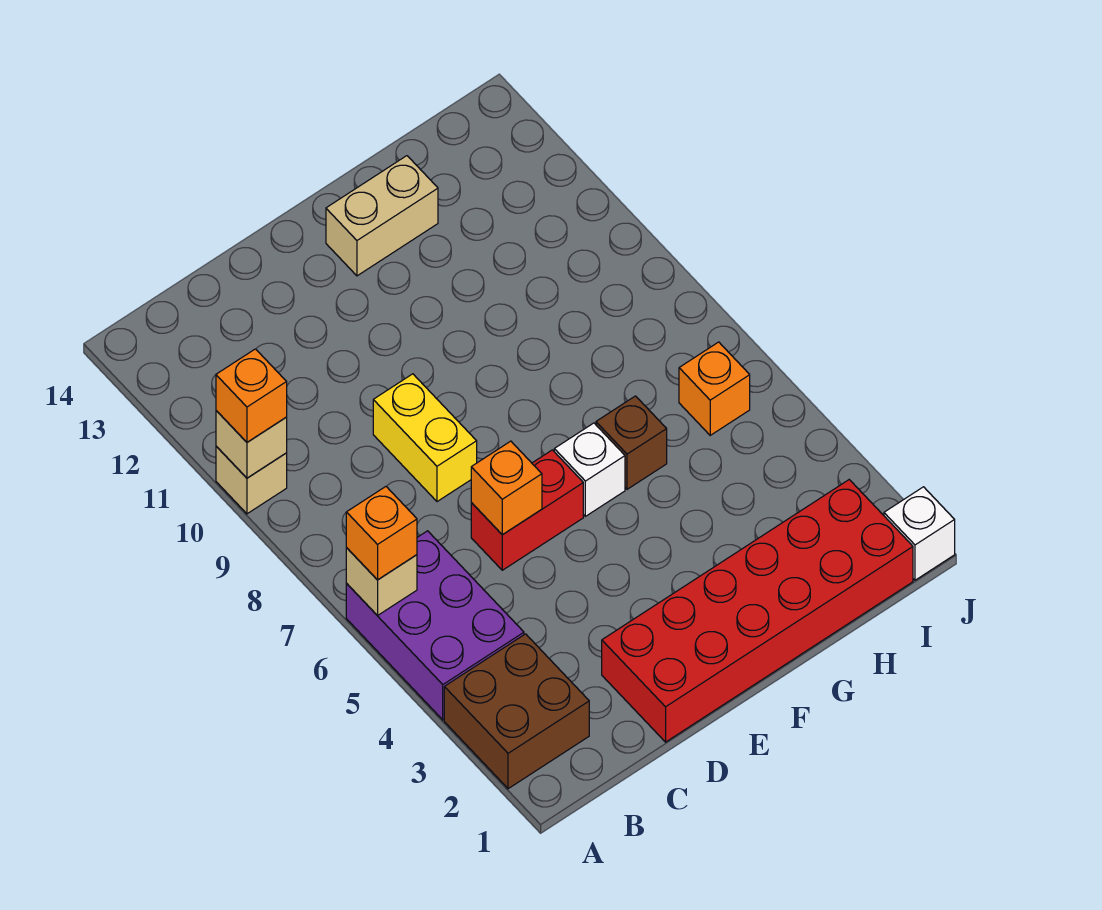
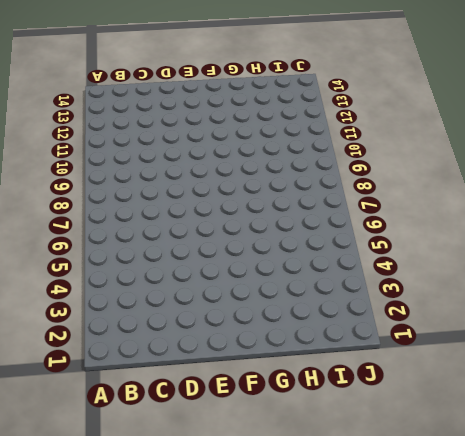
none -> brown 2x2 brick [444,634,589,789]
none -> purple 2x3 brick [346,531,524,720]
none -> tan 1x1 brick [216,446,287,514]

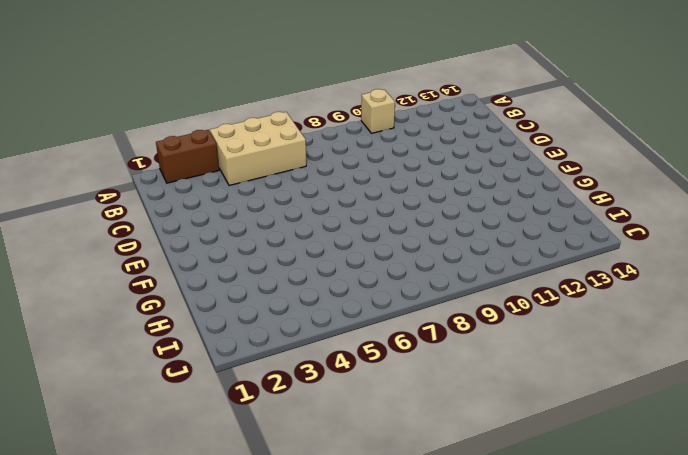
brown 1x2 brick [156,130,219,183] -> brown 2x2 brick [444,634,589,789]
tan 2x3 brick [210,112,306,185] -> purple 2x3 brick [346,531,524,720]
none -> red 2x6 brick [602,480,913,742]
none -> red 1x2 brick [471,450,583,570]
none -> yellow 1x2 brick [373,374,477,502]

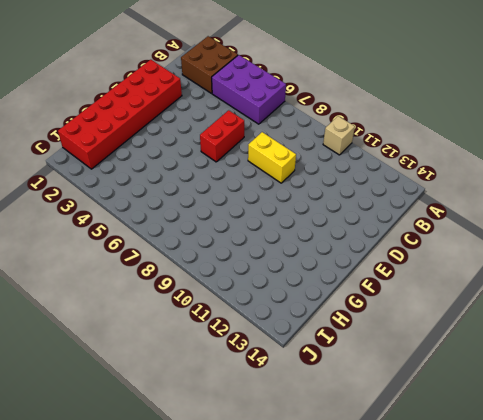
none -> white 1x1 brick [554,423,625,516]
none -> tan 1x2 brick [326,156,438,276]
none -> brown 1x1 brick [596,396,667,489]

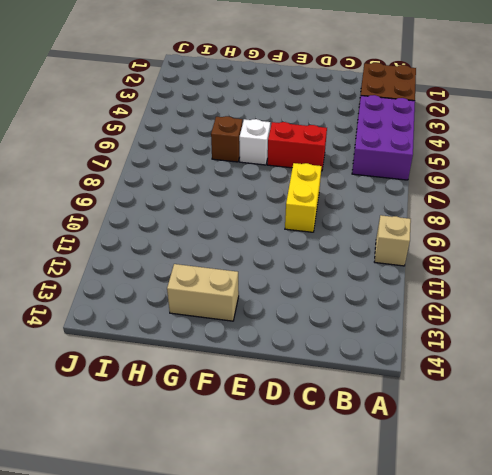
none -> red 2x6 brick [602,480,913,742]
none -> orange 1x1 brick [679,342,750,435]
none -> white 1x1 brick [884,487,955,580]

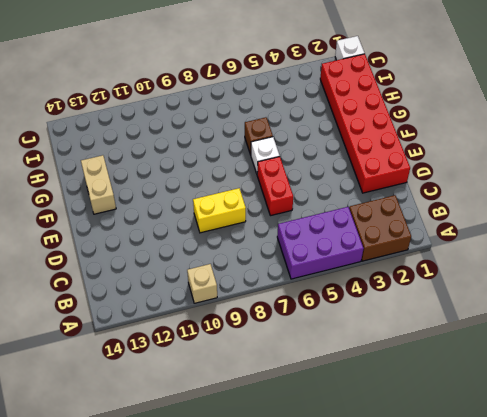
none -> orange 1x1 brick [679,342,750,435]
none -> tan 1x1 brick [346,548,417,616]
none -> tan 1x1 brick [216,411,287,478]

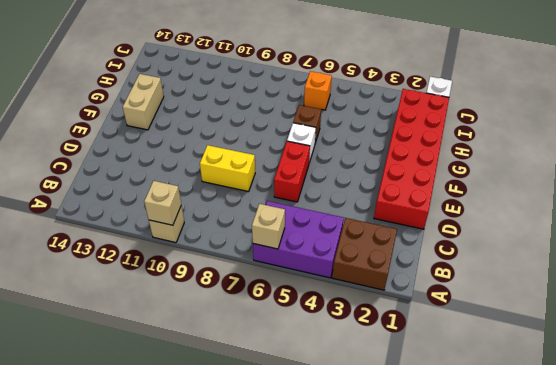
none -> orange 1x1 brick [471,441,542,535]
none -> orange 1x1 brick [346,487,417,580]
none -> orange 1x1 brick [216,349,287,442]

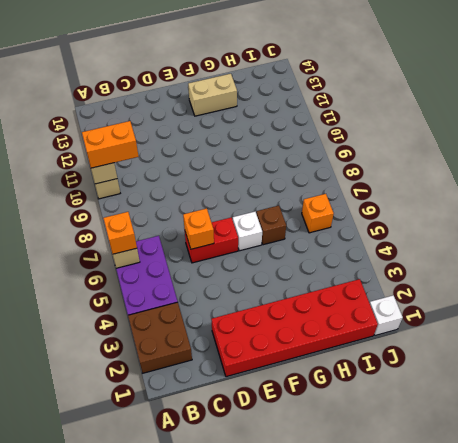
orange 1x2 brick [82,121,139,168] -> orange 1x1 brick [216,349,287,442]
none -> yellow 1x2 brick [373,374,477,502]

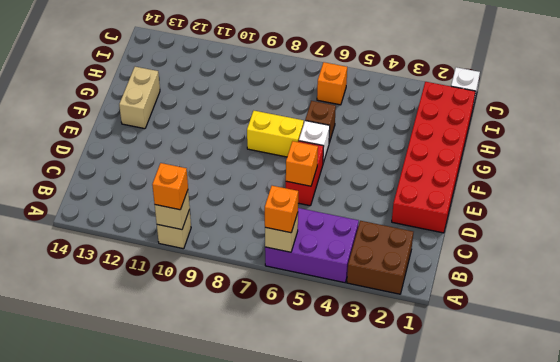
yellow 1x2 brick [247,111,304,157] -> yellow 1x2 brick moved to [373,374,477,502]

